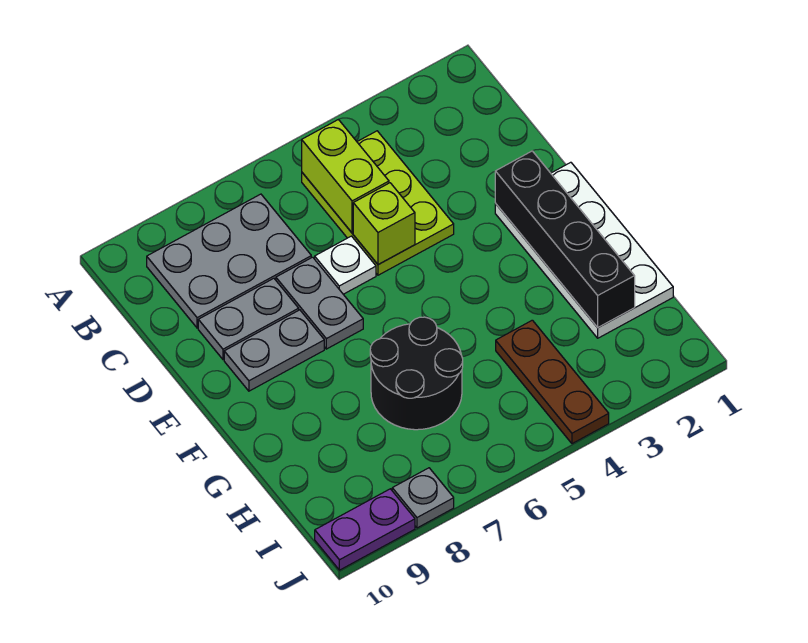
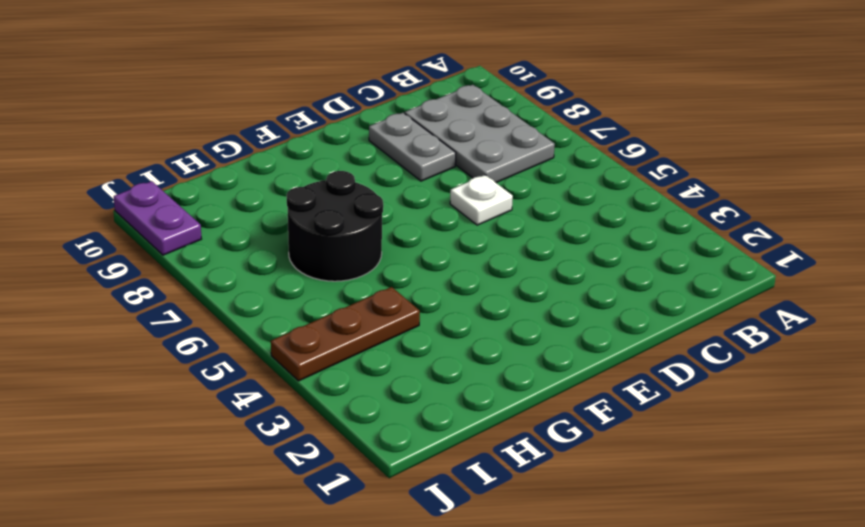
none -> lime 2x3 plate [302,131,454,275]
none -> grey 1x2 plate [276,257,363,349]
none -> white 2x4 plate [495,162,673,338]

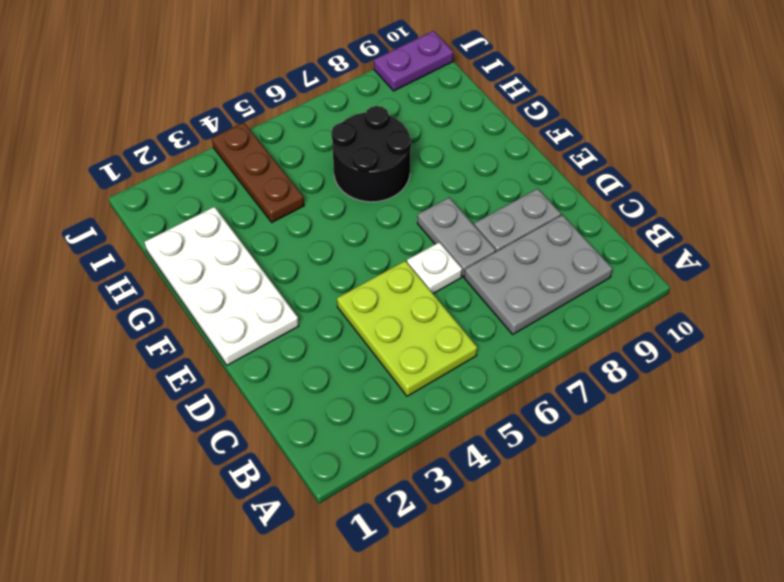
none -> grey 1x2 plate [224,310,324,391]
none -> grey 1x1 plate [392,468,454,528]
none -> lime 1x2 brick [302,119,389,233]

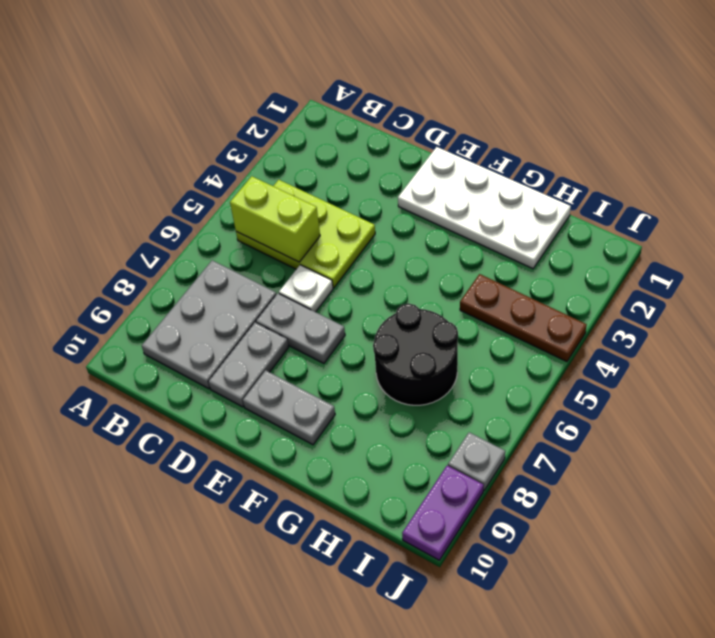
grey 1x2 plate [243,370,335,445] -> grey 1x2 plate turned to [224,310,324,391]
none -> lime 1x1 brick [353,183,415,265]
none -> black 1x4 brick [495,151,635,328]

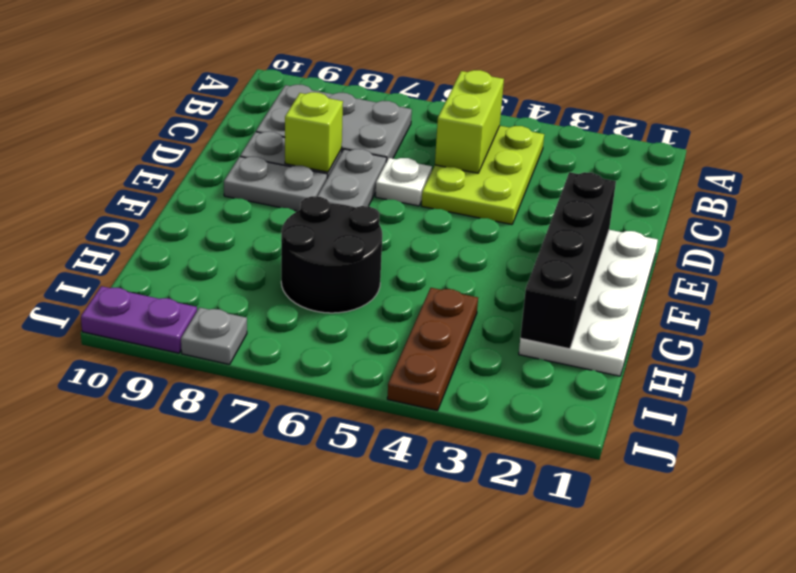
lime 1x1 brick [285,92,343,172] -> lime 1x1 brick moved to [353,183,415,265]

